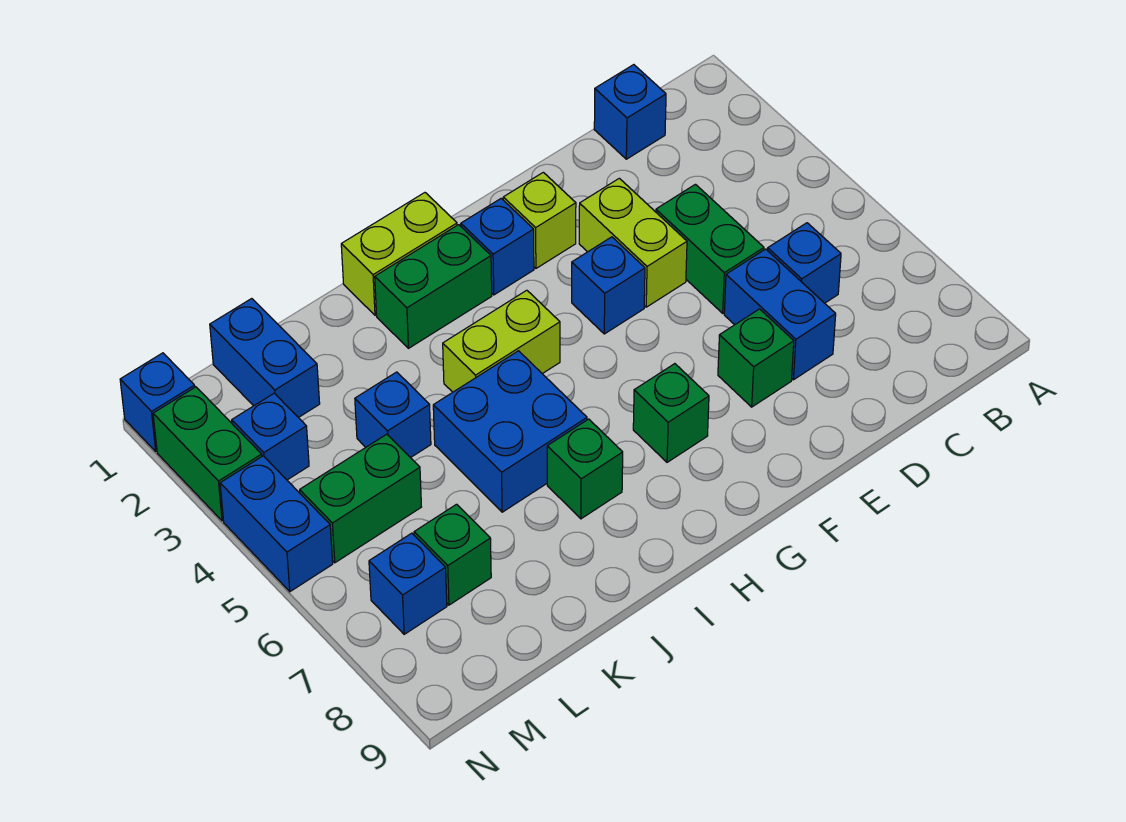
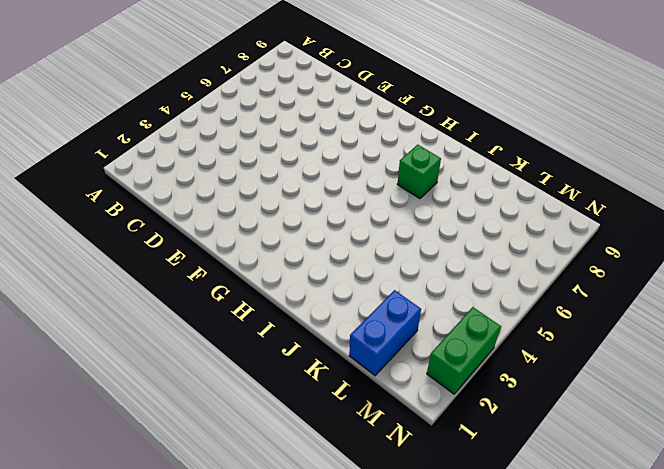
none -> blue 1x1 brick [594,65,666,159]
none -> blue 1x1 brick [768,223,841,303]
none -> green 1x2 brick [656,184,764,313]

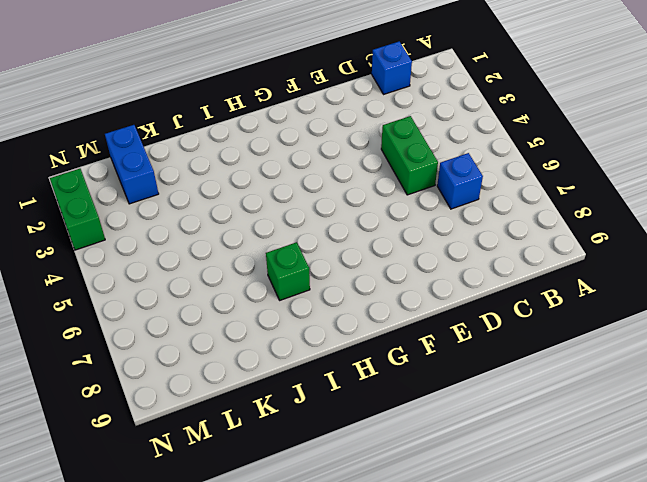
none -> blue 1x2 brick [724,249,836,380]
none -> lime 1x2 brick [579,178,687,307]
none -> green 1x1 brick [718,309,794,407]

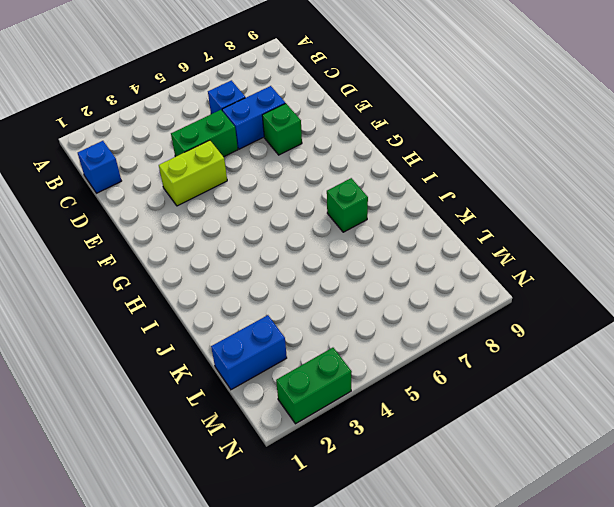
none -> lime 1x1 brick [503,172,576,268]
none -> blue 1x1 brick [572,237,645,334]
none -> blue 1x1 brick [461,198,534,295]

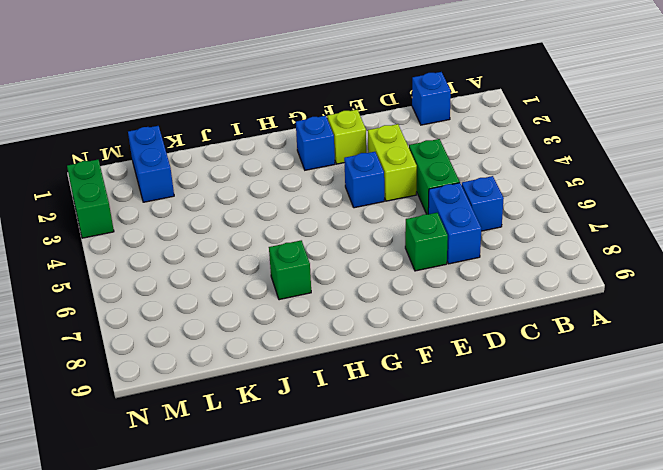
none -> green 1x1 brick [633,364,709,462]
none -> lime 1x2 brick [341,193,457,315]
none -> green 1x2 brick [375,225,492,348]

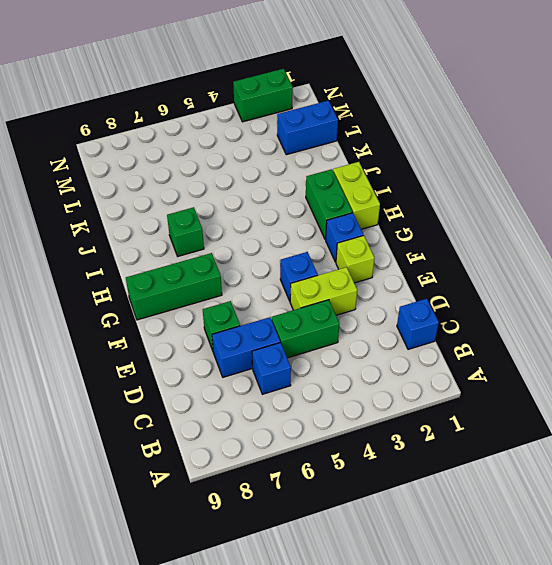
green 1x3 brick [126,253,222,320] -> green 1x1 brick [633,364,709,462]
none -> lime 1x2 brick [443,290,560,392]
none -> blue 2x2 brick [433,351,587,512]
none -> blue 1x1 brick [355,372,431,458]

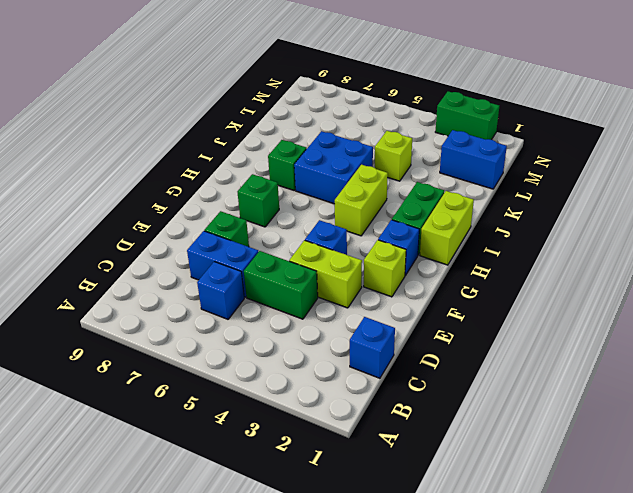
lime 1x1 brick [375,131,412,181] -> blue 1x1 brick [355,372,431,458]
none -> green 1x2 brick [300,434,421,563]
none -> green 1x1 brick [414,504,491,605]
none -> blue 1x1 brick [232,393,309,480]

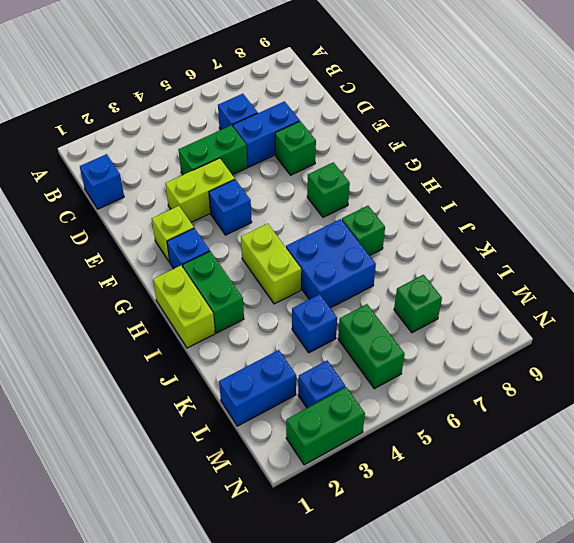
none -> blue 1x1 brick [369,533,447,634]
none -> blue 1x1 brick [120,353,195,451]
none -> blue 1x2 brick [220,456,333,592]

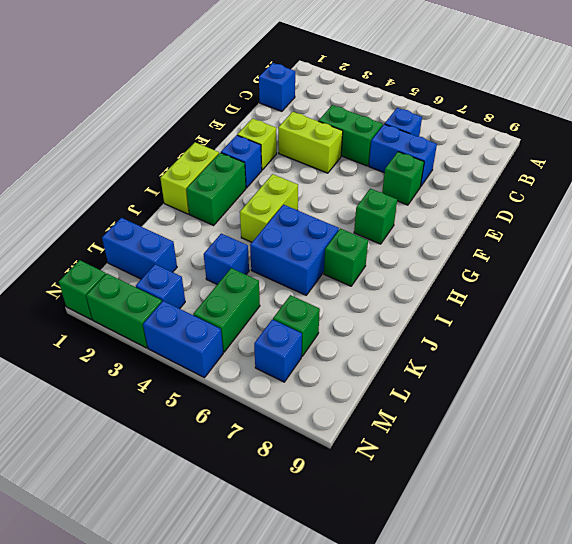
green 1x1 brick [59,260,106,320] -> blue 1x1 brick [120,353,195,451]
none -> blue 1x1 brick [572,237,645,334]

